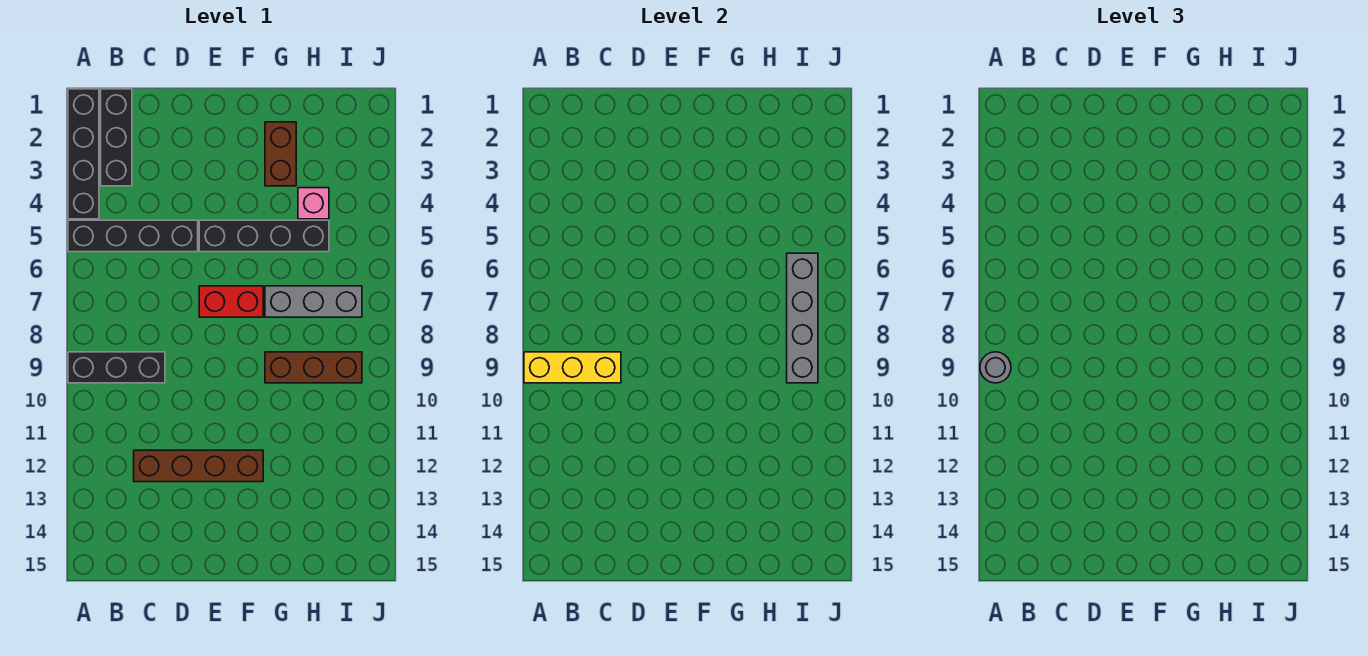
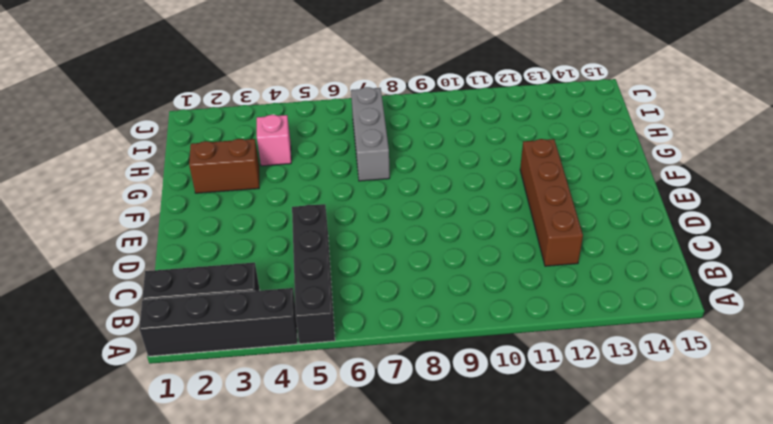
none -> black 1x3 brick [68,352,165,383]
none -> black 1x4 brick [199,220,329,252]
none -> red 1x2 brick [199,286,263,317]

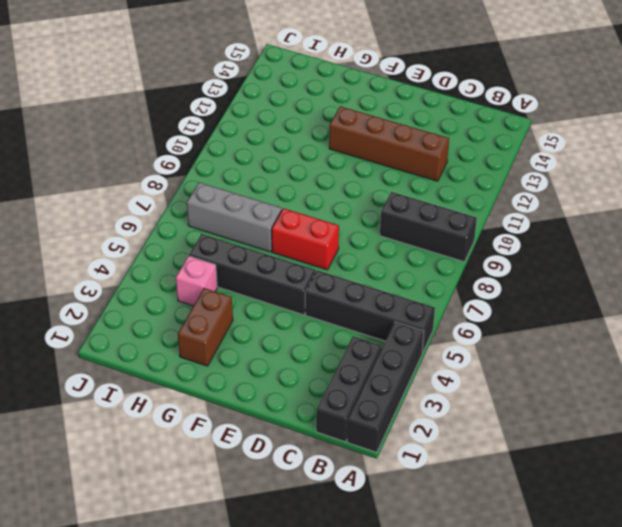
none -> brown 1x3 brick [265,352,362,383]
none -> yellow 1x3 brick [524,352,621,383]
none -> grey 1x4 brick [787,253,818,383]

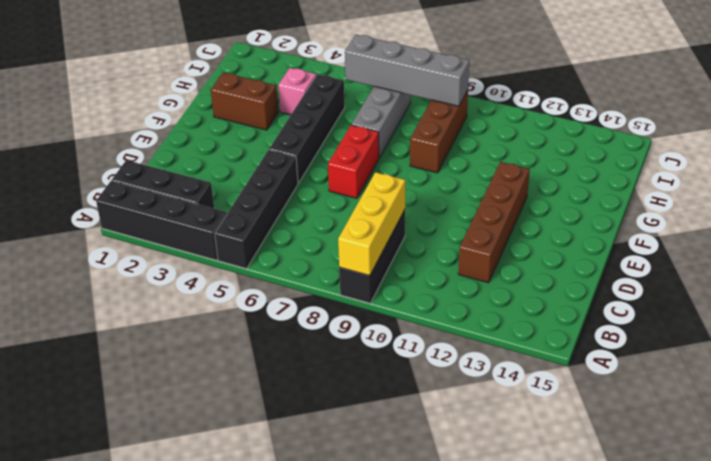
none -> grey 1x1 round brick [980,352,1011,383]

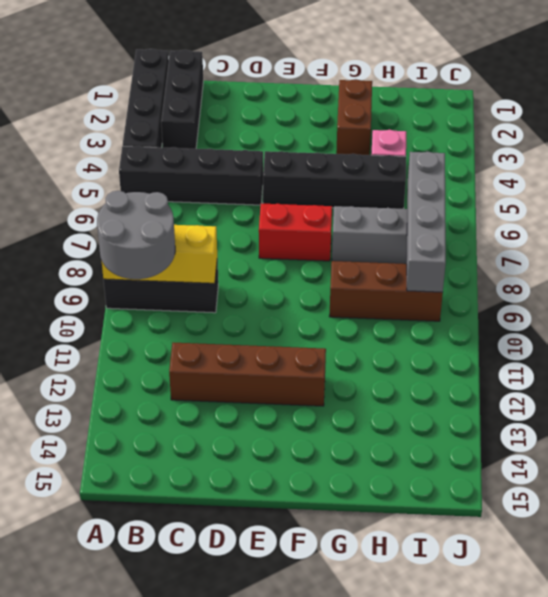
grey 2x2 round brick [97,191,175,279] -> grey 1x1 round brick [980,352,1011,383]

